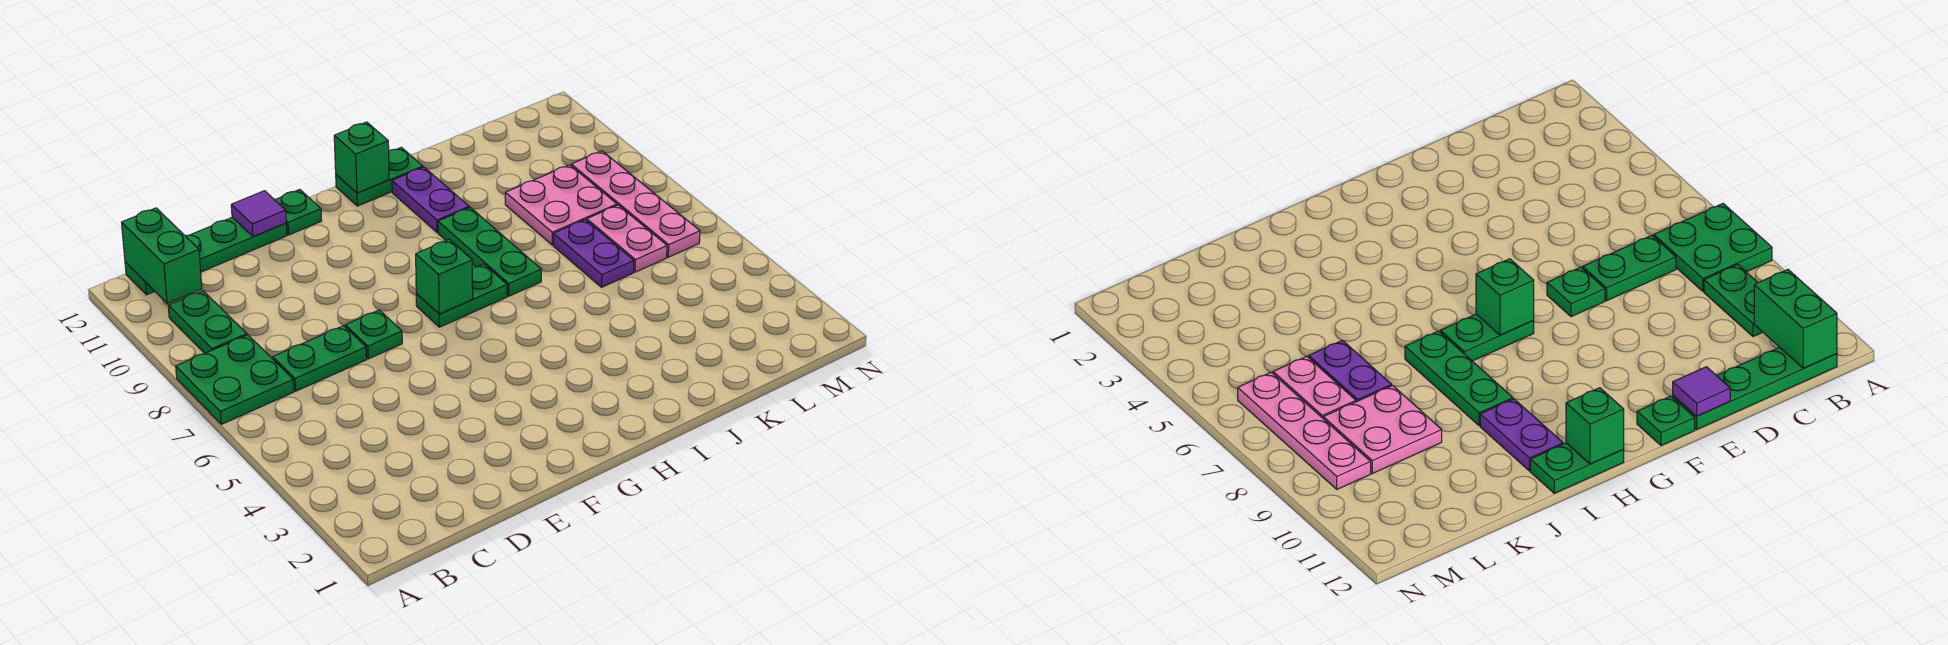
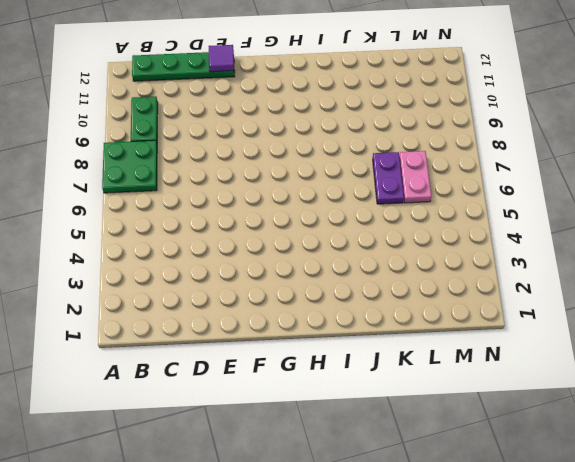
none -> green 1x2 plate [273,326,367,391]
none -> green 1x1 plate [345,310,402,359]
none -> green 1x1 plate [275,189,322,235]

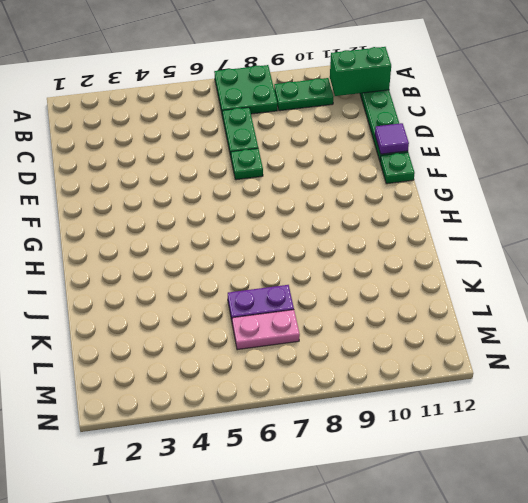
none -> green 1x2 plate [416,264,507,327]
none -> green 1x2 plate [336,147,423,206]
none -> green 1x3 plate [438,208,541,296]

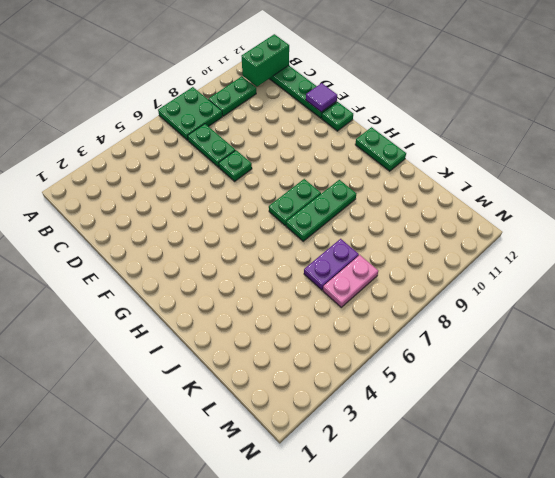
green 1x2 plate [269,179,321,226] -> green 1x2 plate turned to [416,264,507,327]
none -> purple 1x2 plate [392,167,469,233]
none -> pink 2x2 plate [505,165,617,245]
none -> pink 1x4 plate [571,151,700,257]

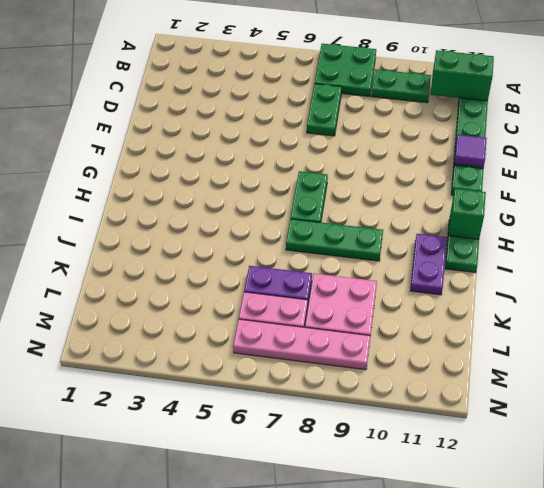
purple 1x2 plate [410,234,447,295] -> purple 1x2 plate turned to [392,167,469,233]
none -> green 1x1 plate [345,310,402,359]
none -> green 1x1 brick [416,239,473,314]

